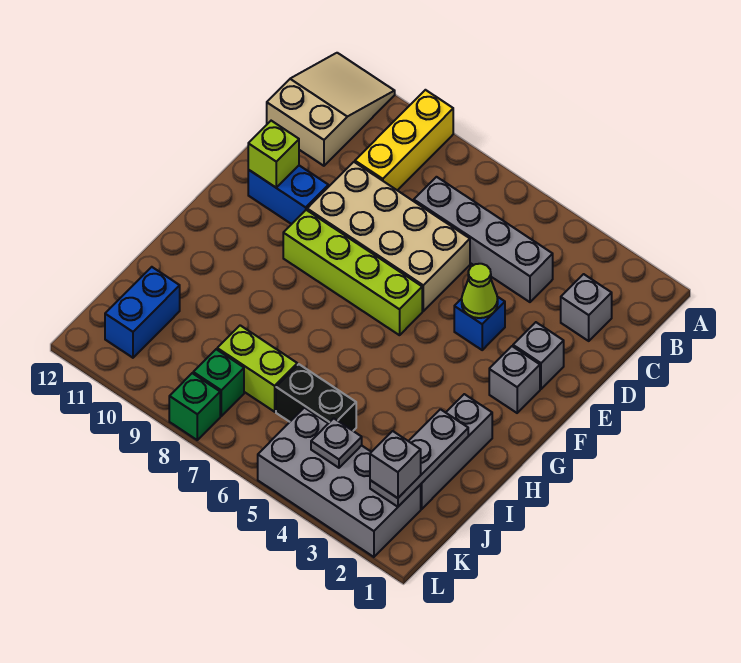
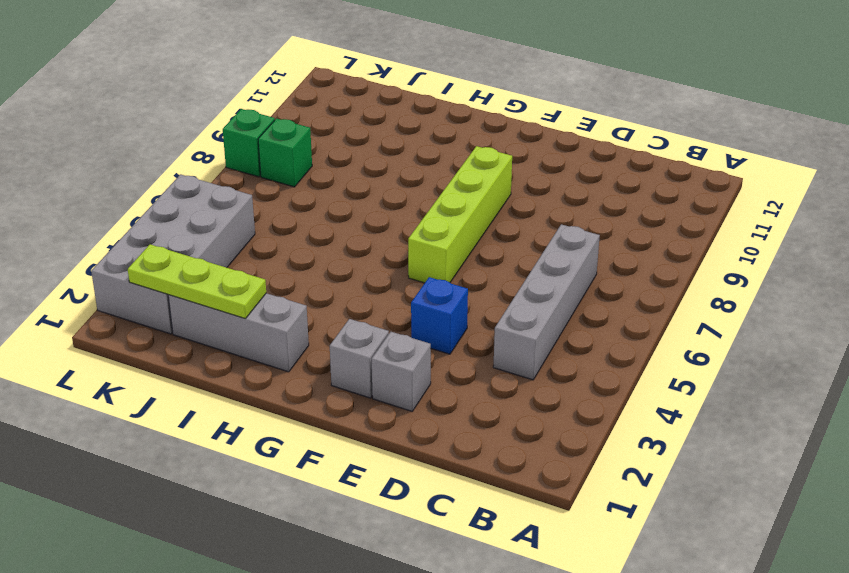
lime 1x3 plate [128,244,266,319] -> grey 1x3 plate [370,409,468,507]
none -> yellow 1x3 brick [355,90,453,190]
none -> tan 2x3 slope [267,53,395,166]
none -> grey 1x1 brick [561,274,612,341]

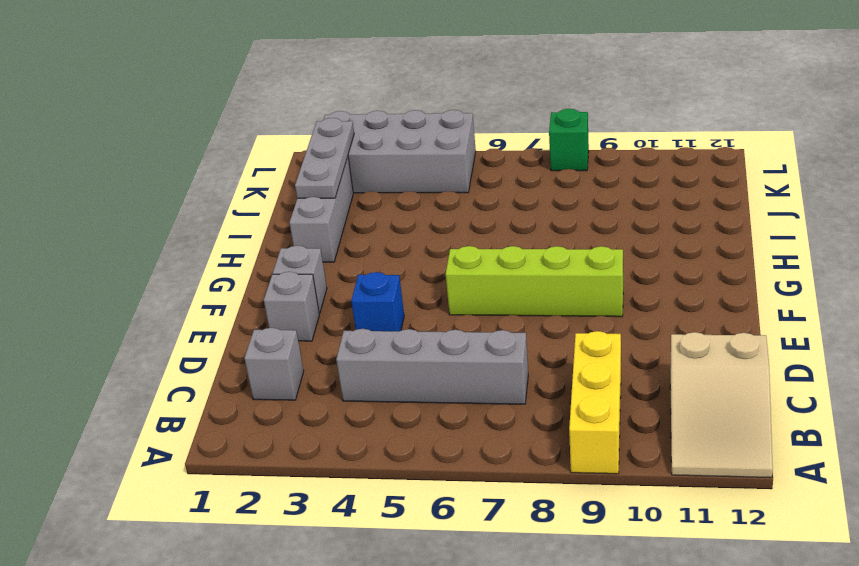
none -> tan 2x4 brick [307,162,470,311]
none -> blue 1x2 brick [248,166,328,224]
none -> black 1x2 brick [276,364,356,431]

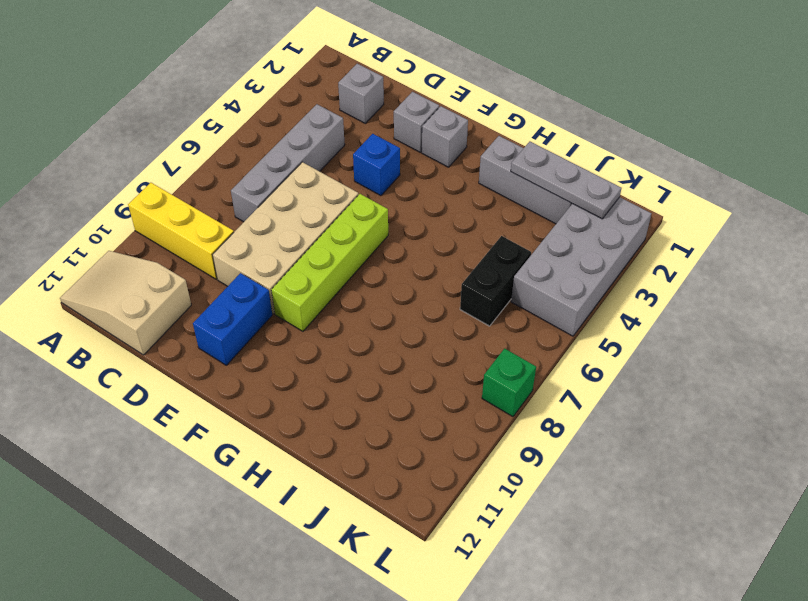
none -> lime 1x2 brick [217,325,297,412]
none -> blue 1x2 brick [105,267,180,358]
none -> green 1x1 brick [193,349,244,416]

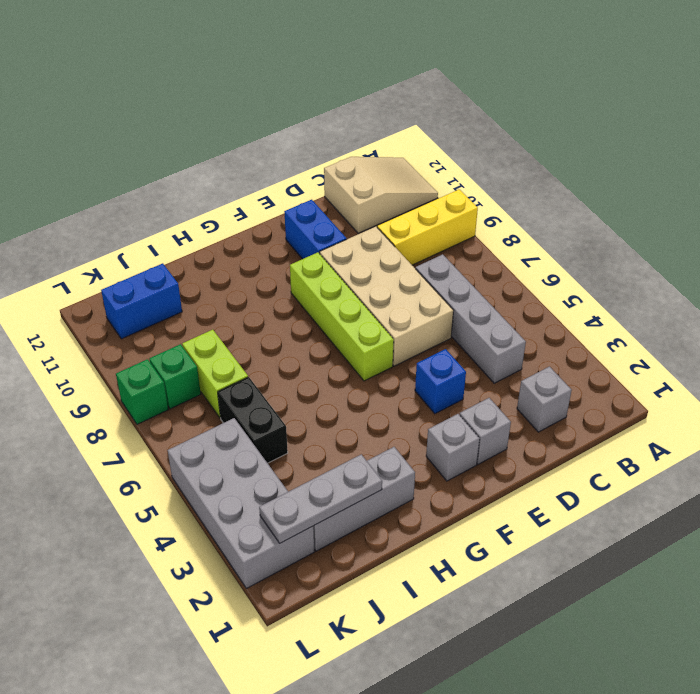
none -> lime 1x1 cone [462,264,498,318]
none -> lime 1x1 brick [248,121,299,187]
none -> grey 1x1 plate [311,418,362,468]

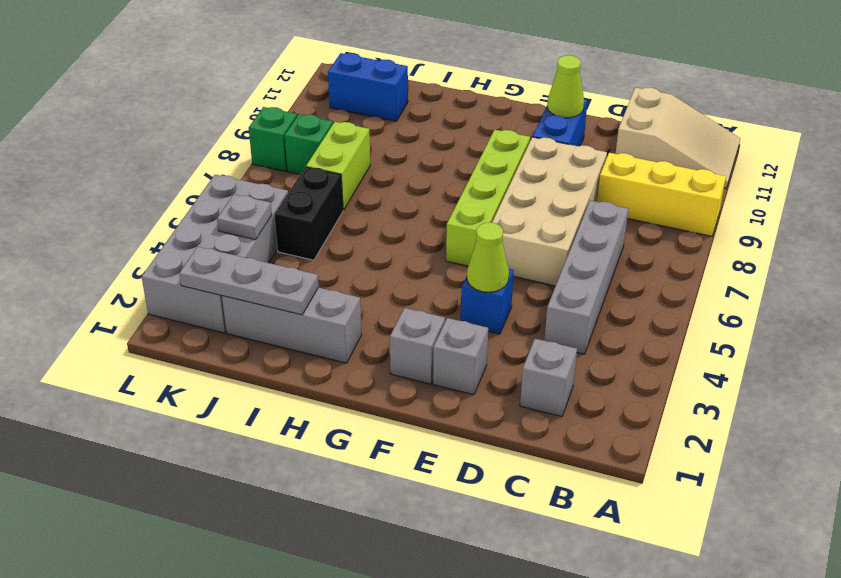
lime 1x1 cone [547,55,584,118] -> lime 1x1 brick [248,121,299,187]
none -> grey 1x1 brick [370,431,421,498]

